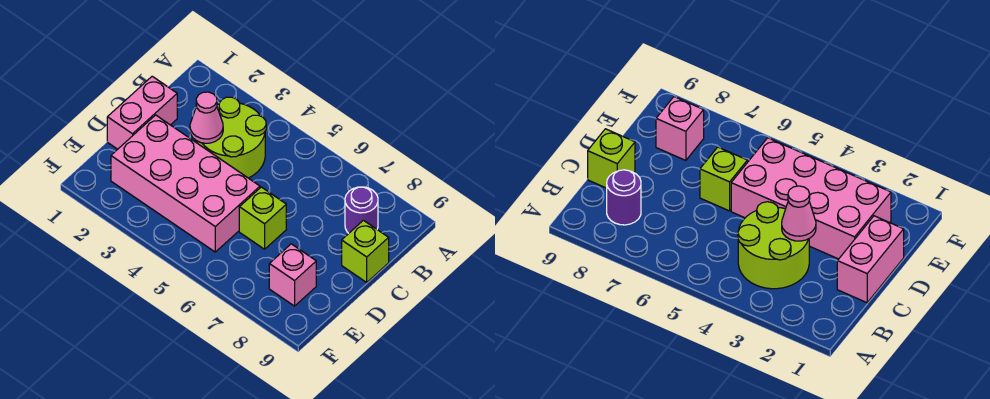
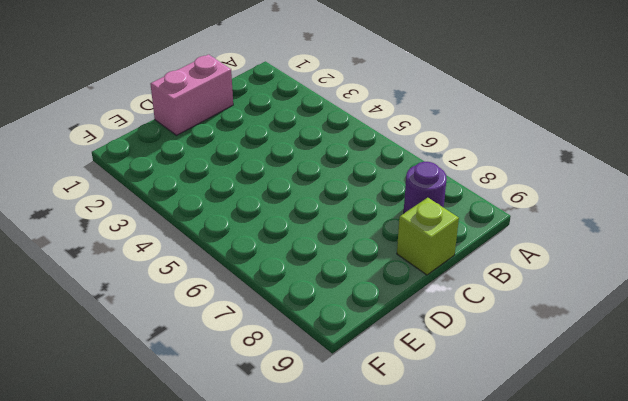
none -> lime 2x2 round brick [197,97,266,178]
none -> pink 2x4 brick [111,115,260,252]

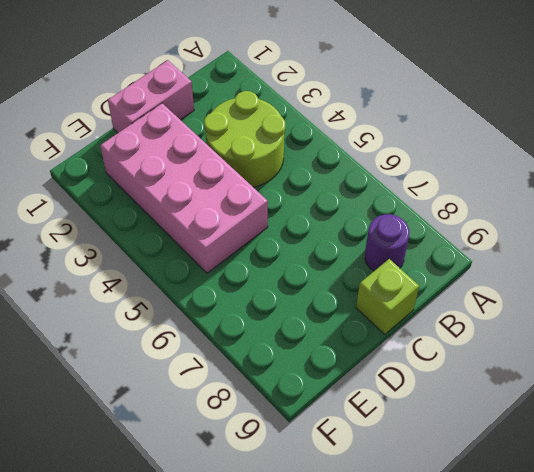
none -> lime 1x1 brick [239,187,286,249]
none -> pink 1x1 brick [269,244,316,306]

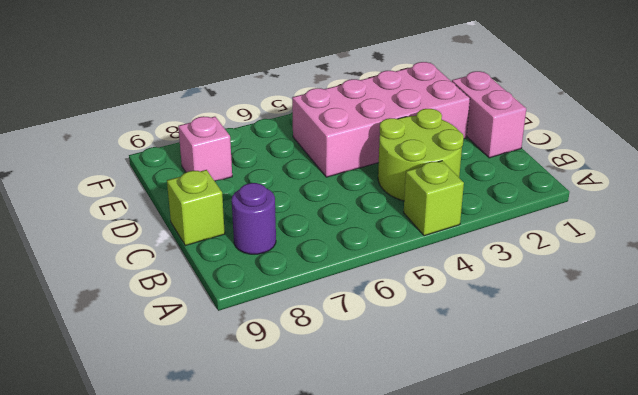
lime 1x1 brick [404,161,464,236] -> lime 1x1 brick moved to [239,187,286,249]
none -> pink 1x1 cone [190,92,223,143]

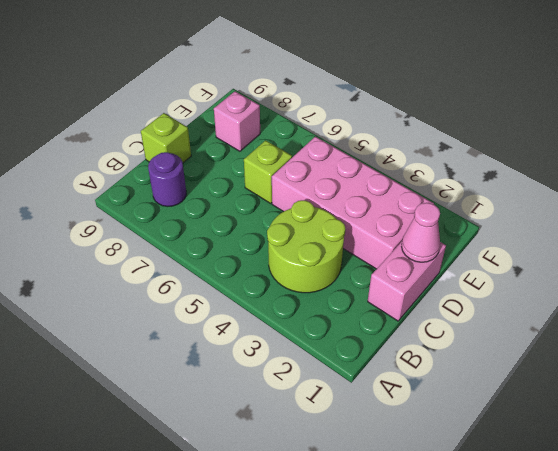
pink 1x1 cone [402,203,440,262] -> pink 1x1 cone moved to [190,92,223,143]

